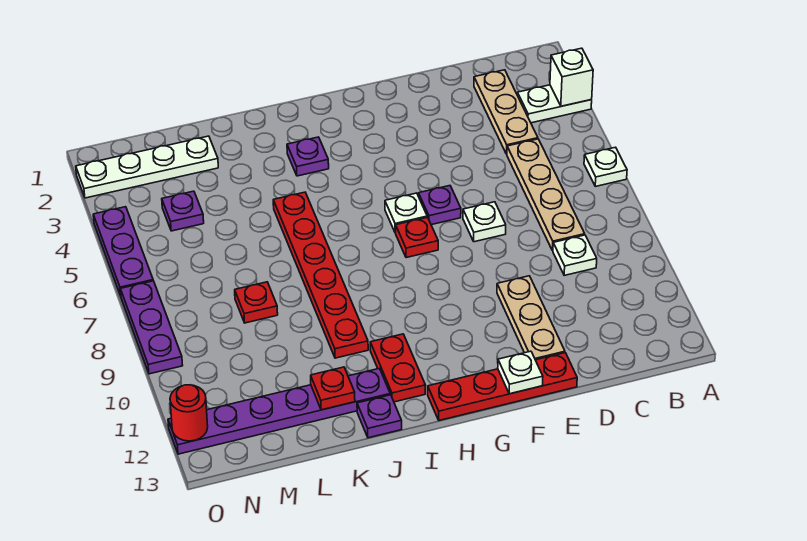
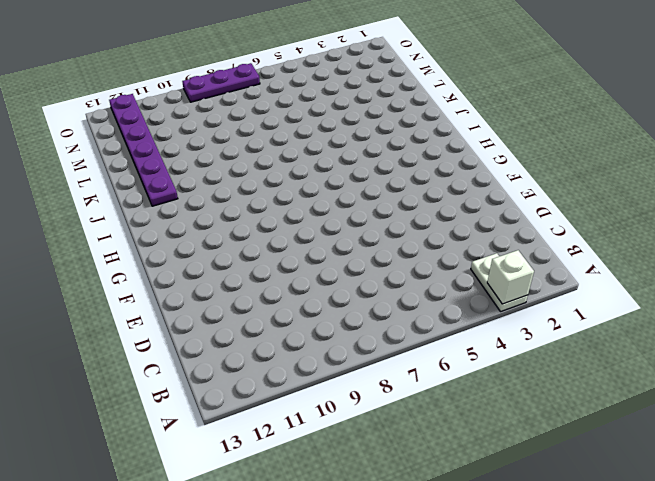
none -> white 1x1 plate [584,147,627,186]
none -> tan 1x3 plate [474,70,538,154]
none -> tan 1x4 plate [507,139,585,251]

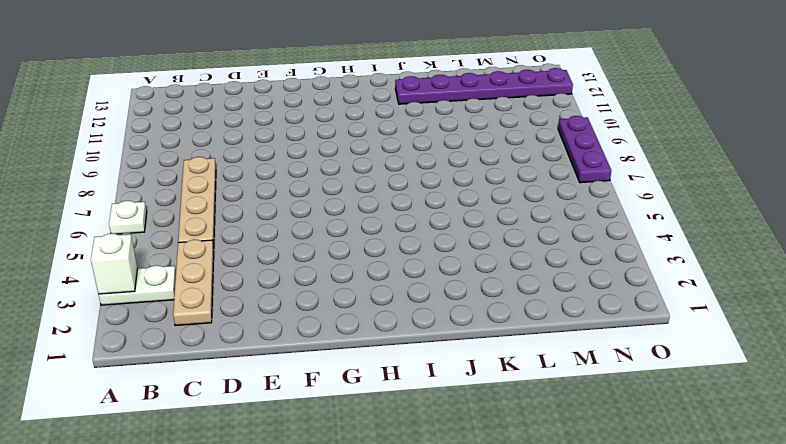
none -> white 1x1 plate [553,235,597,275]
none -> white 1x1 plate [463,202,506,242]
none -> tan 1x3 plate [497,276,565,360]

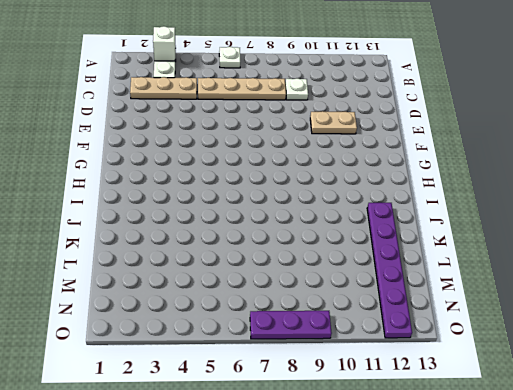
tan 1x2 plate [310,111,357,134] -> tan 1x3 plate [497,276,565,360]
none -> white 1x1 plate [463,202,506,242]
none -> red 1x4 plate [428,353,577,420]
none -> purple 1x1 plate [418,186,461,225]

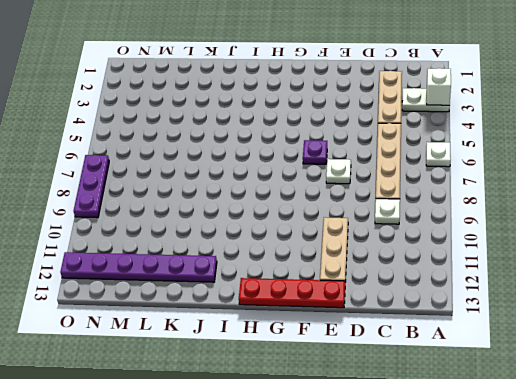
none -> white 1x1 plate [385,193,427,233]
none -> red 1x1 plate [396,217,438,258]
none -> purple 1x1 plate [287,137,329,176]

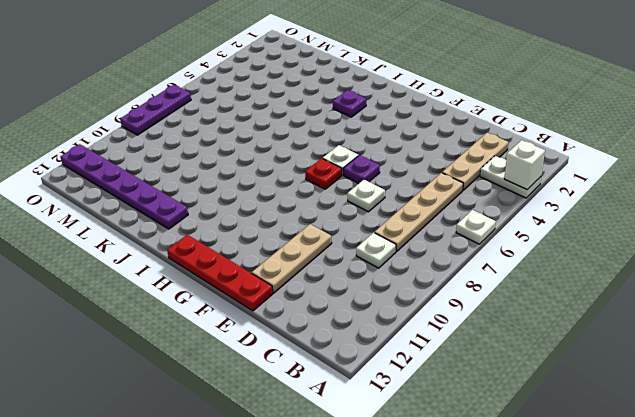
none -> red 1x2 plate [370,334,426,402]
none -> red 1x6 plate [273,192,368,358]
none -> purple 1x1 plate [357,395,402,438]

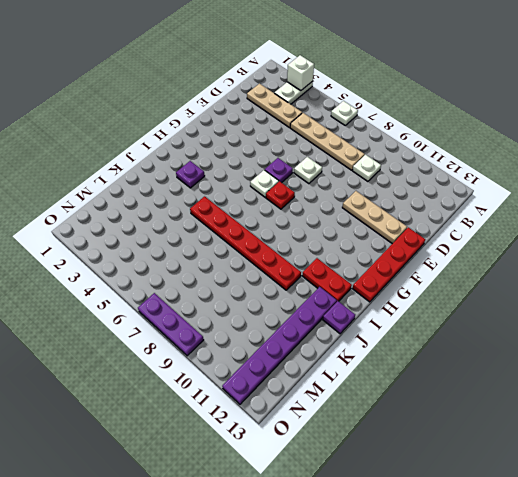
none -> white 1x4 plate [76,136,218,198]
none -> red 1x1 plate [235,282,278,323]
none -> purple 1x1 plate [162,191,204,231]

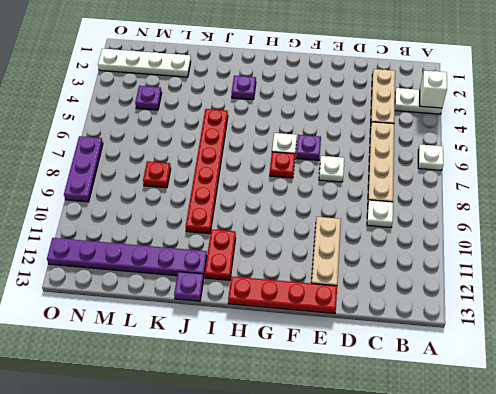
none -> purple 1x3 plate [93,207,153,296]
none -> white 1x1 plate [498,351,543,394]
none -> red 1x1 plate [311,367,355,410]

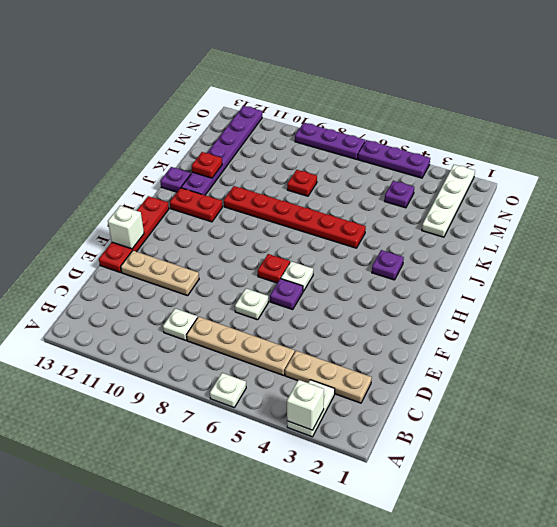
white 1x1 brick [108,206,144,249] -> white 1x1 plate [498,351,543,394]
none -> red 1x1 round brick [170,385,208,441]

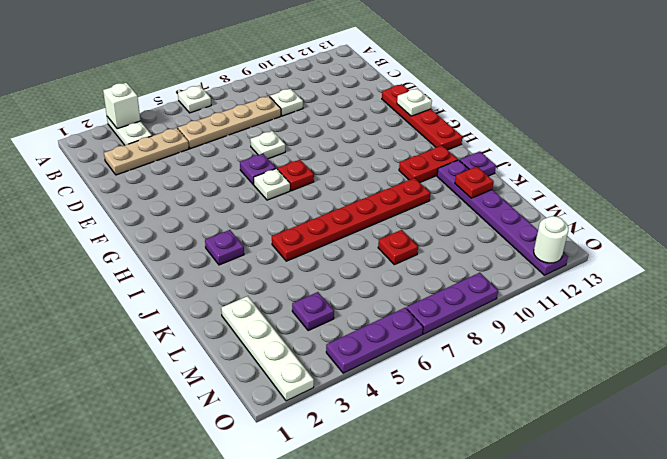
white 1x1 round brick [534,216,569,263] -> red 1x1 round brick [170,385,208,441]
none -> tan 1x3 plate [497,276,565,360]

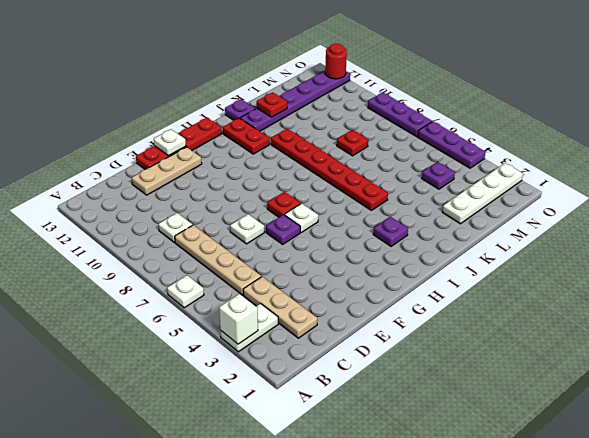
tan 1x3 plate [132,147,202,195] -> tan 1x3 plate turned to [497,276,565,360]

